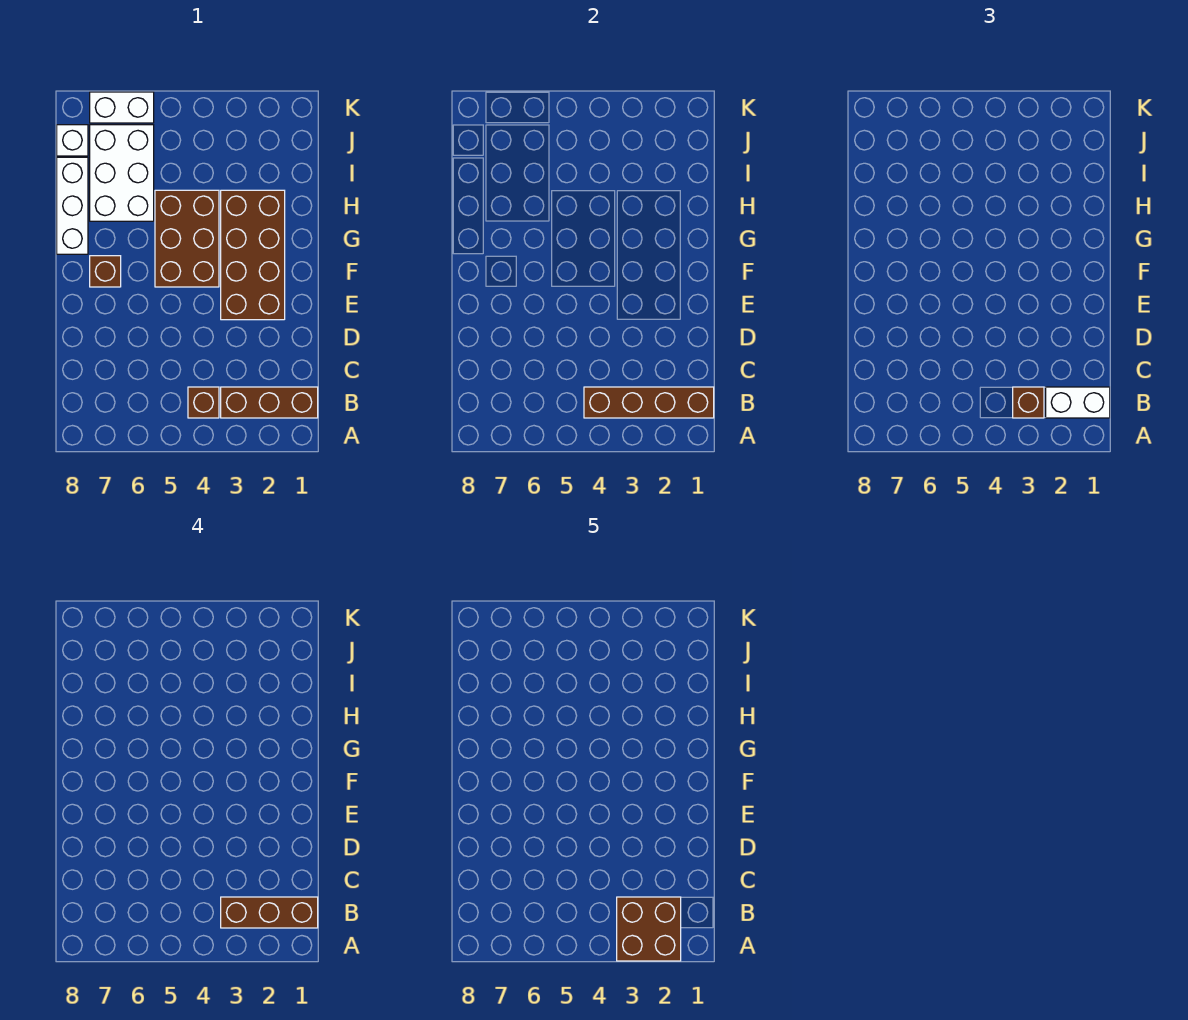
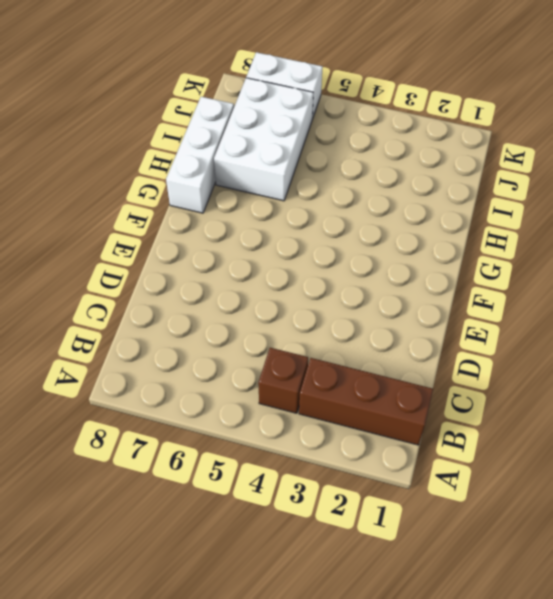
none -> brown 2x4 brick [221,190,285,320]
none -> brown 2x3 brick [155,190,219,287]
none -> brown 1x1 brick [90,256,121,287]

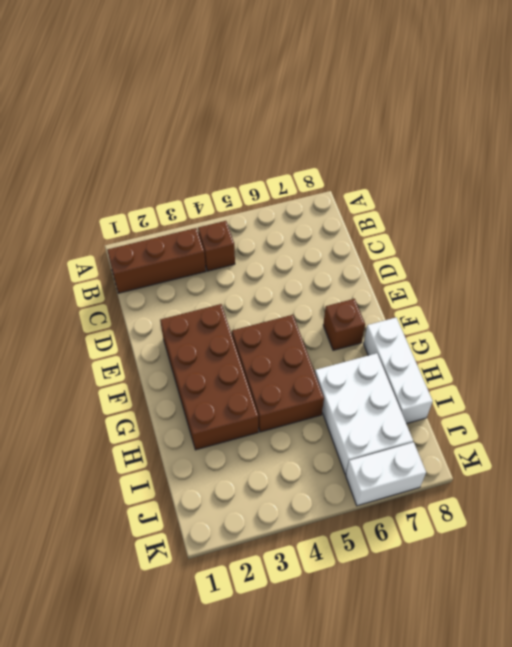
none -> white 1x1 brick [57,125,88,156]
none -> brown 1x4 brick [584,387,714,418]
none -> white 1x2 brick [1046,387,1110,418]

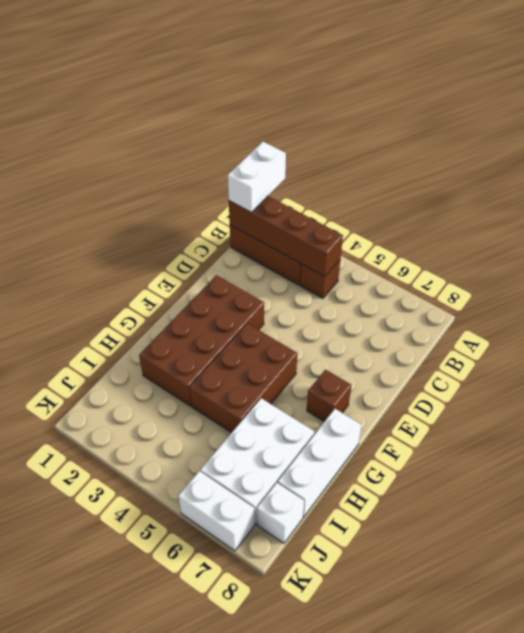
white 1x2 brick [228,142,286,213] -> white 1x2 brick turned to [1046,387,1110,418]
none -> brown 1x1 brick [1013,387,1044,418]
none -> brown 1x3 brick [221,897,318,928]
none -> brown 2x2 brick [617,897,681,961]

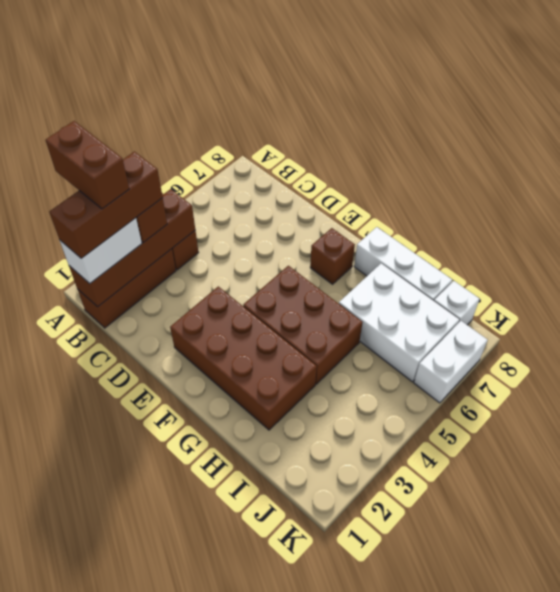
brown 1x2 brick [45,121,129,209] -> brown 2x2 brick [617,897,681,961]

